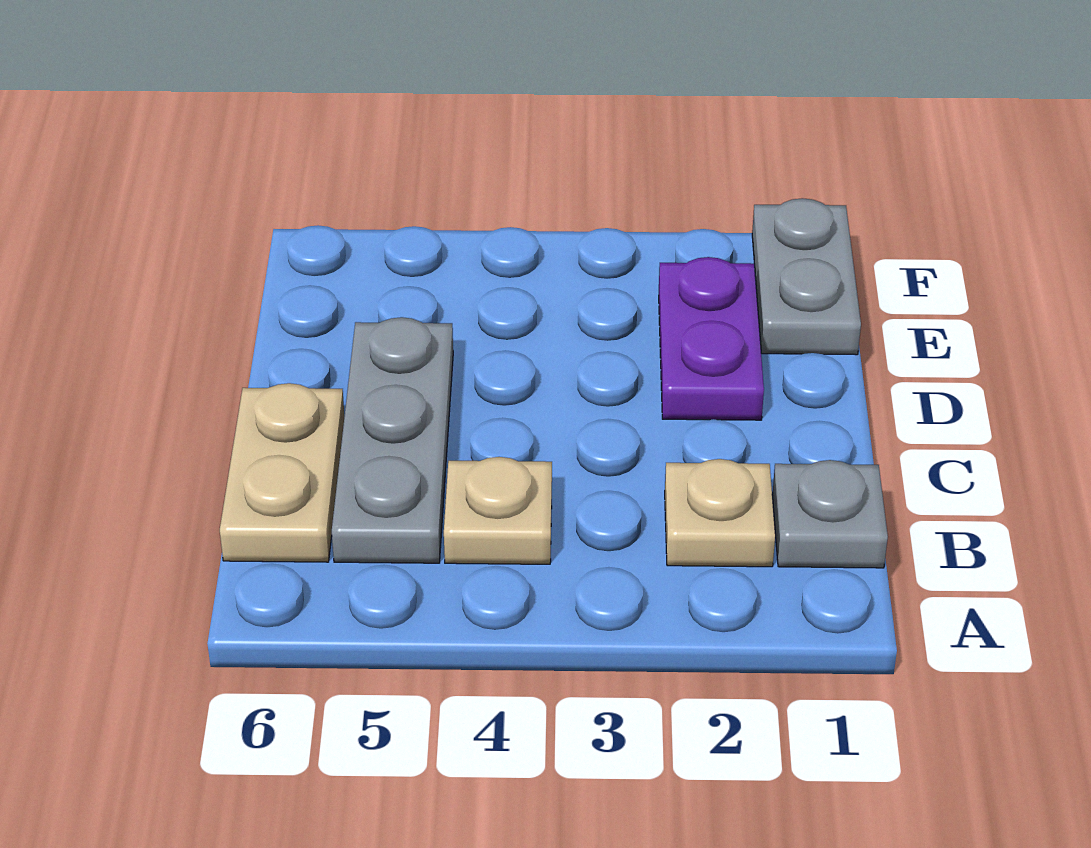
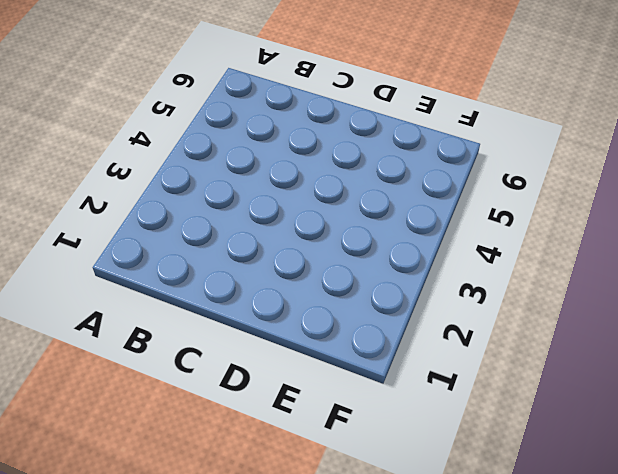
none -> grey 1x1 plate [772,460,888,568]
none -> tan 1x1 plate [665,459,775,567]

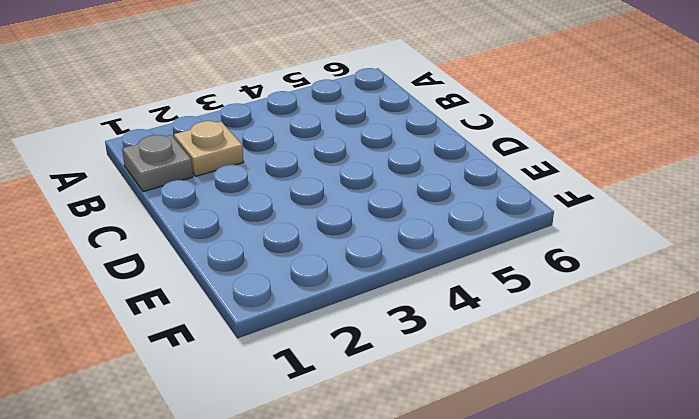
none -> tan 1x1 plate [444,457,552,564]
none -> grey 1x3 plate [332,317,453,563]

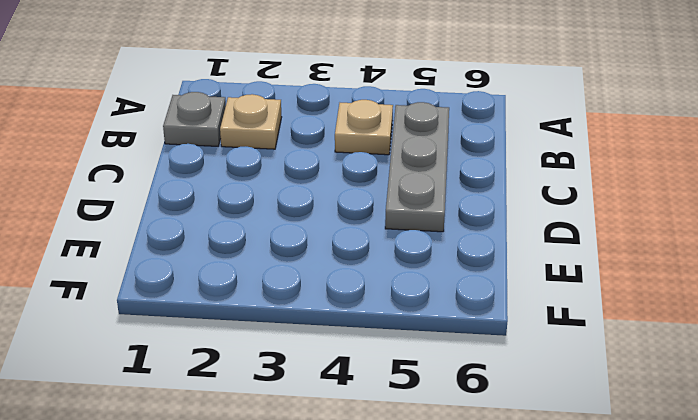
none -> tan 1x2 plate [220,383,345,562]
none -> purple 1x2 plate [659,257,764,420]

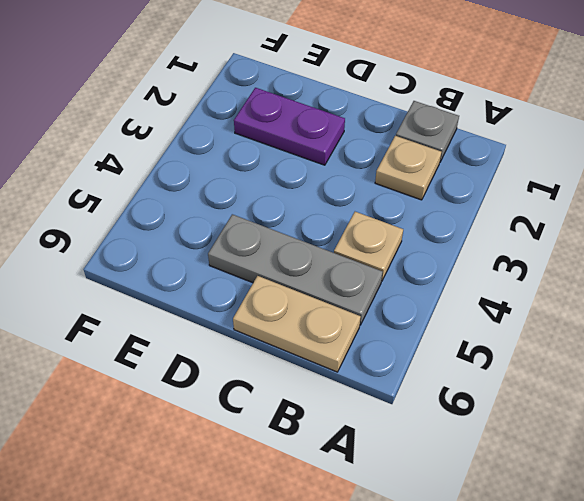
none -> grey 1x2 plate [752,198,861,355]

